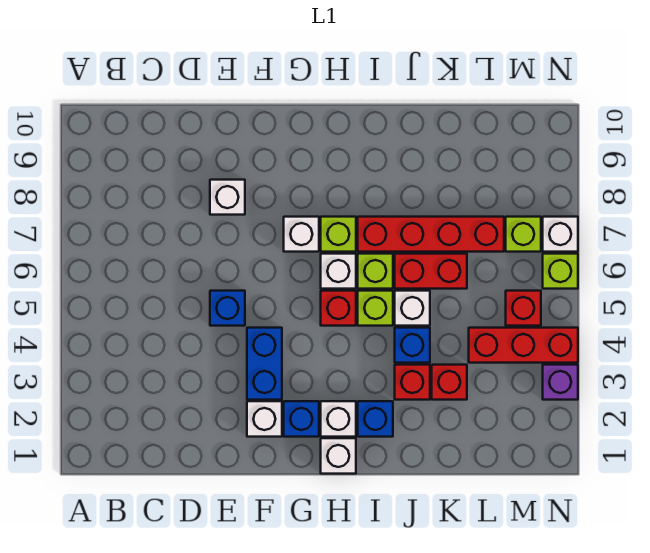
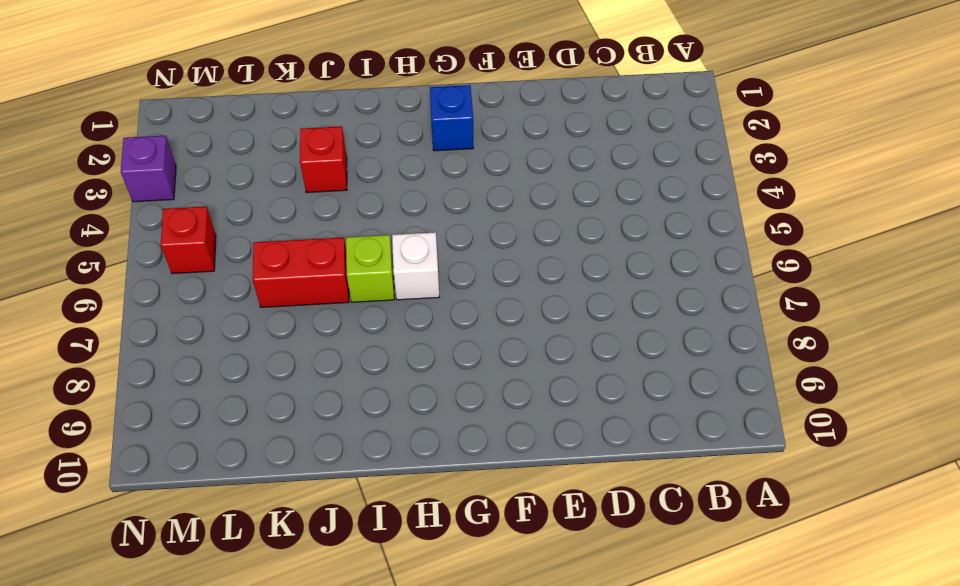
none -> blue 1x1 brick [210,291,245,326]
none -> white 1x1 brick [210,180,245,215]
none -> white 1x1 brick [247,401,282,437]

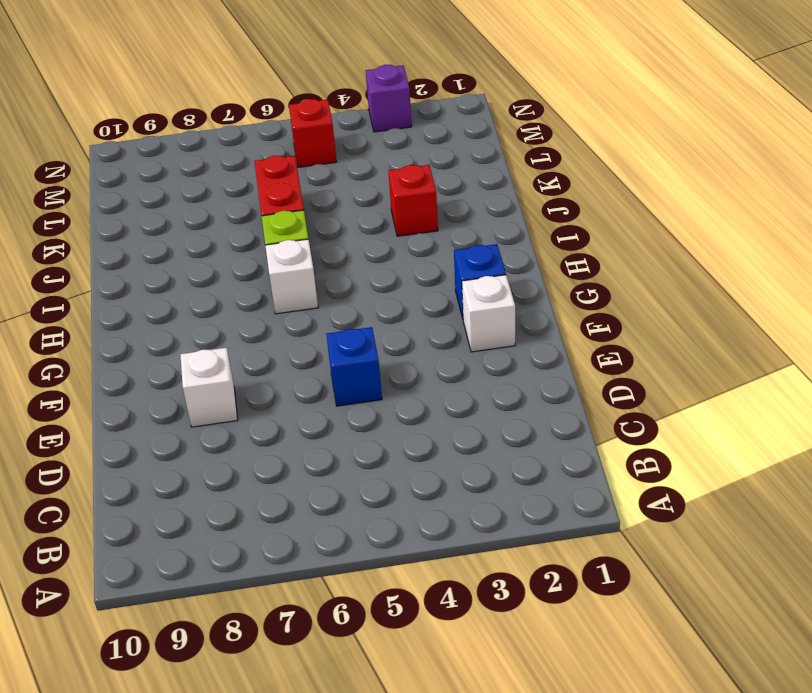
none -> blue 1x2 brick [247,328,282,400]
none -> white 1x1 brick [284,217,319,252]
none -> white 1x1 brick [321,438,356,474]

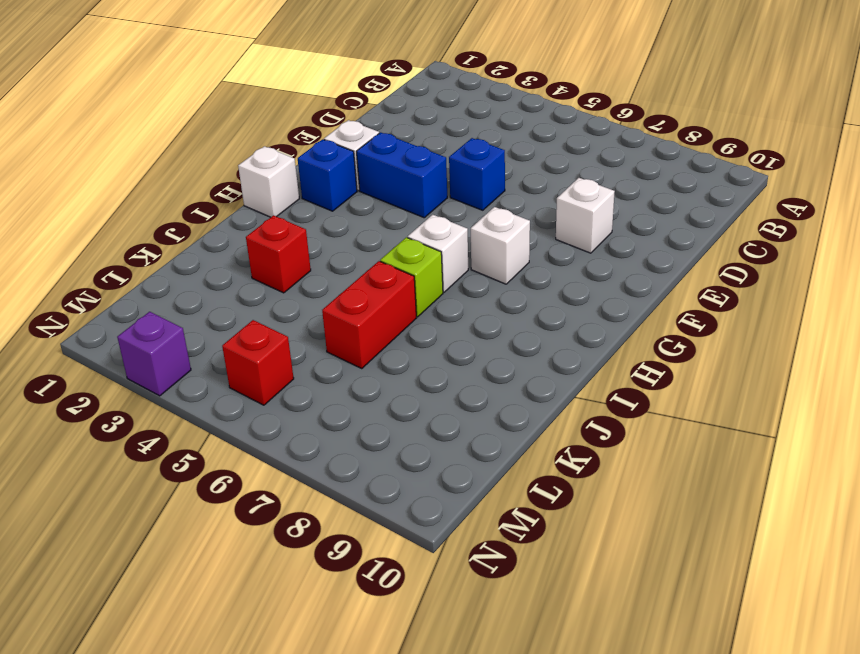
none -> white 1x1 brick [321,401,356,437]
none -> red 1x1 brick [321,291,356,326]
none -> lime 1x1 brick [321,217,356,252]

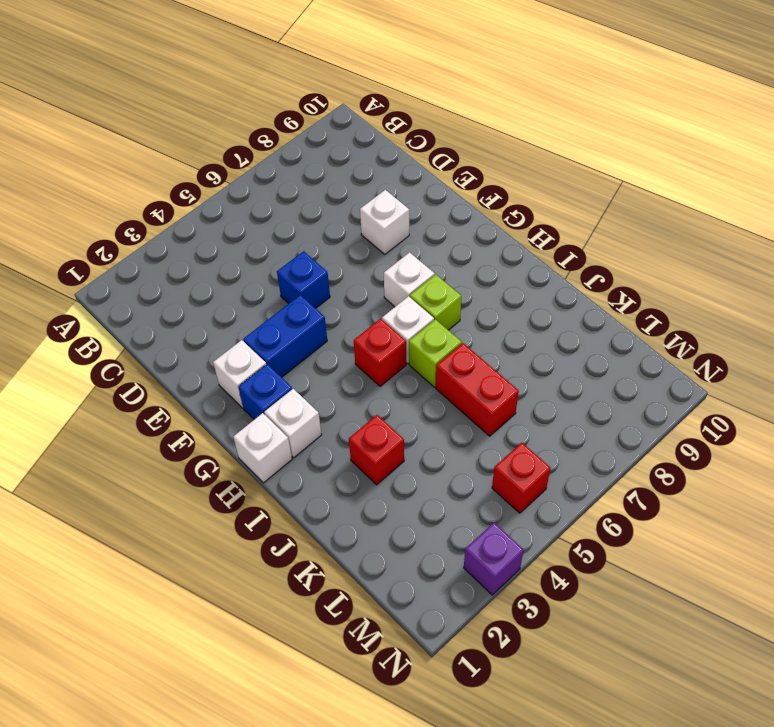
none -> blue 1x1 brick [358,401,393,437]
none -> lime 1x1 brick [358,291,393,326]
none -> red 1x4 brick [358,217,504,252]

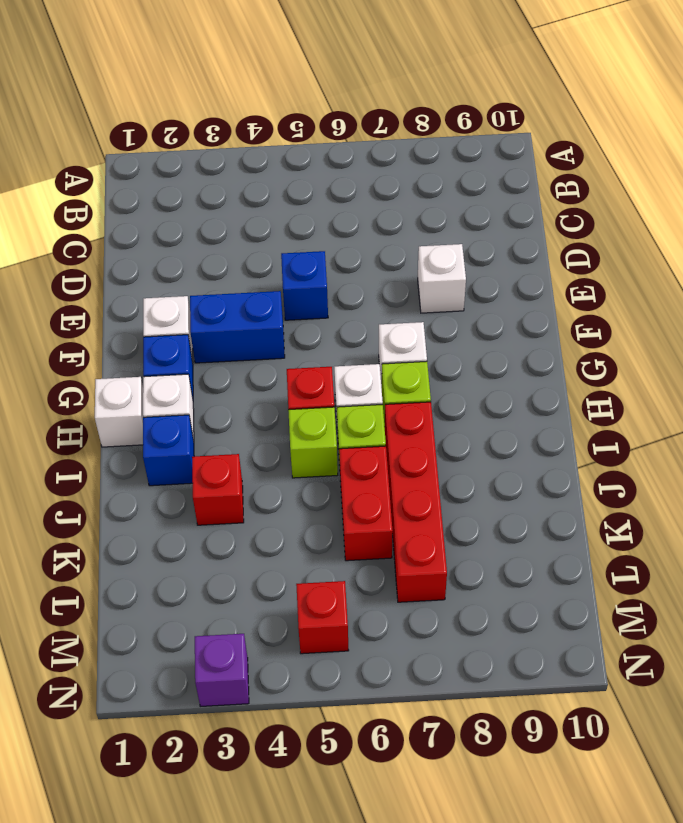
none -> blue 1x1 brick [395,328,430,363]
none -> white 1x1 brick [395,291,430,326]
none -> red 1x1 brick [432,365,467,400]

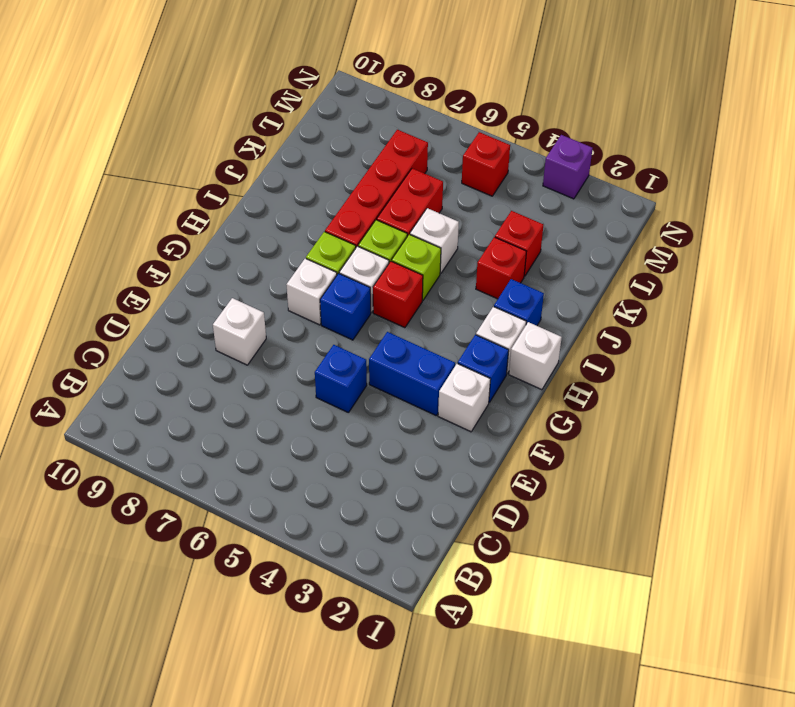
blue 1x1 brick [320,273,371,340] -> blue 1x1 brick moved to [395,328,430,363]
none -> red 1x3 brick [469,328,578,363]
none -> lime 1x1 brick [506,217,541,252]
none -> lime 1x1 brick [543,254,578,289]

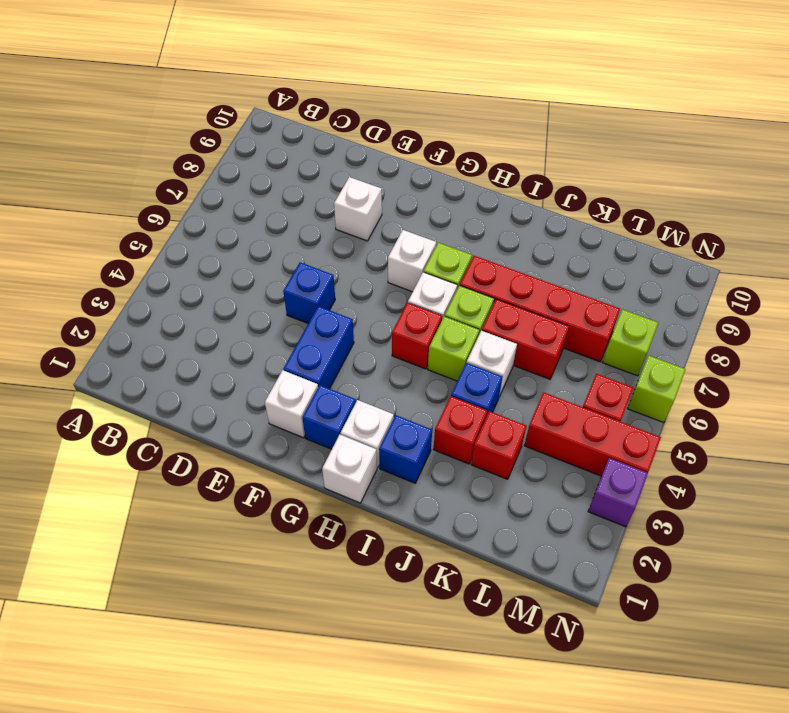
none -> white 1x1 brick [543,217,578,252]

